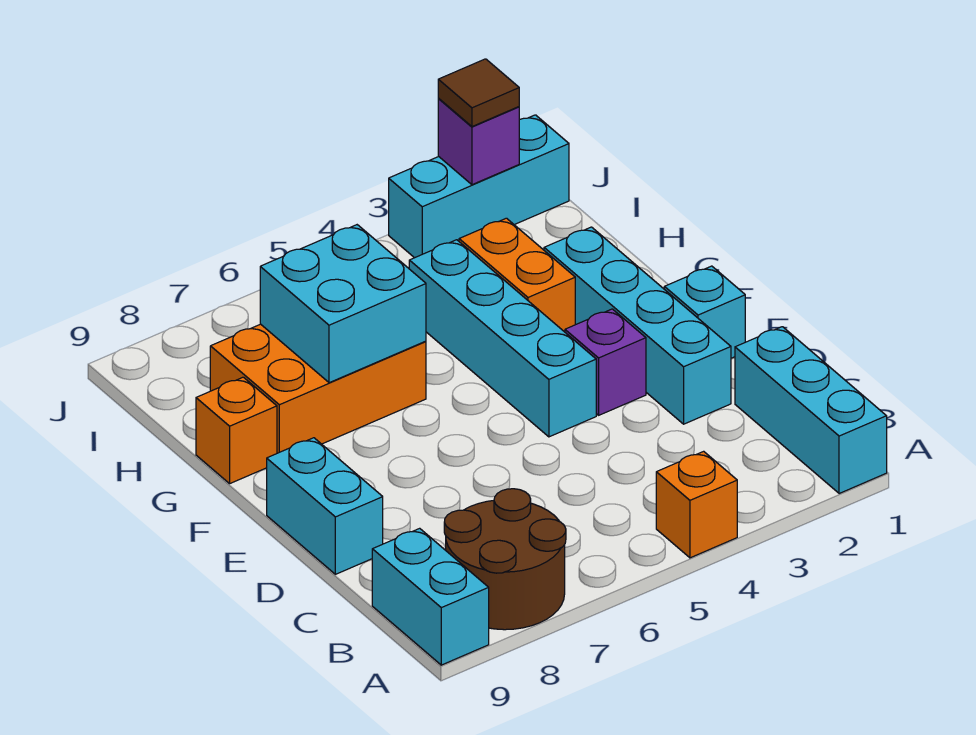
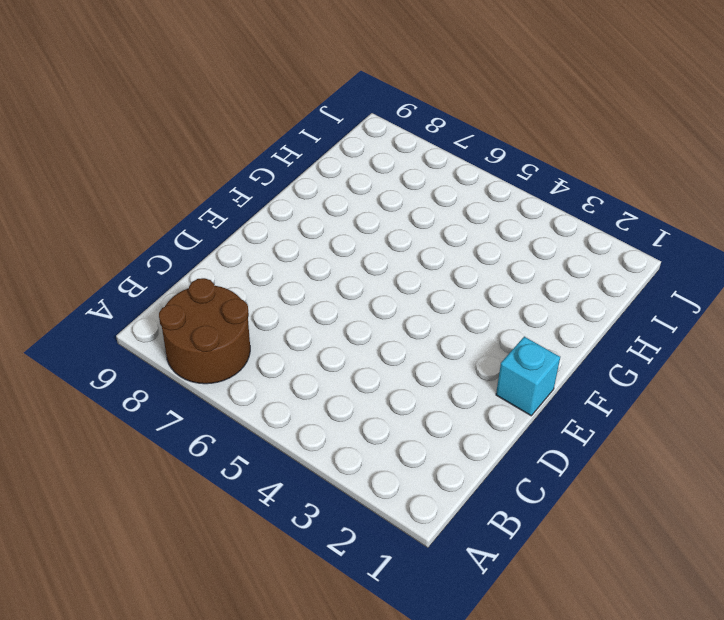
none -> cyan 1x3 brick [735,327,887,494]
none -> orange 1x1 brick [656,451,737,558]
none -> cyan 1x2 brick [372,528,489,665]

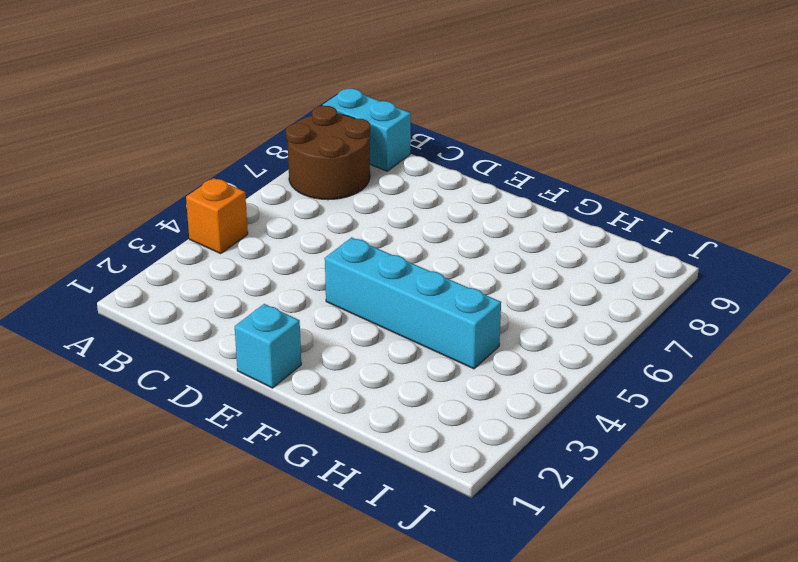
none -> cyan 1x3 brick [735,327,887,494]
none -> cyan 1x4 brick [544,227,731,424]
none -> cyan 1x2 brick [267,438,383,574]

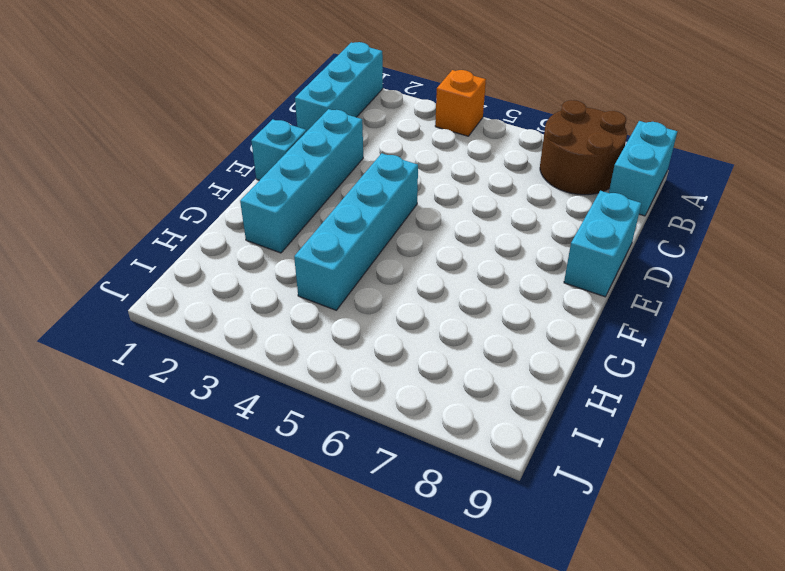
none -> purple 1x1 brick [565,309,646,415]
none -> orange 1x2 brick [459,218,575,332]
none -> orange 2x3 brick [210,324,426,453]

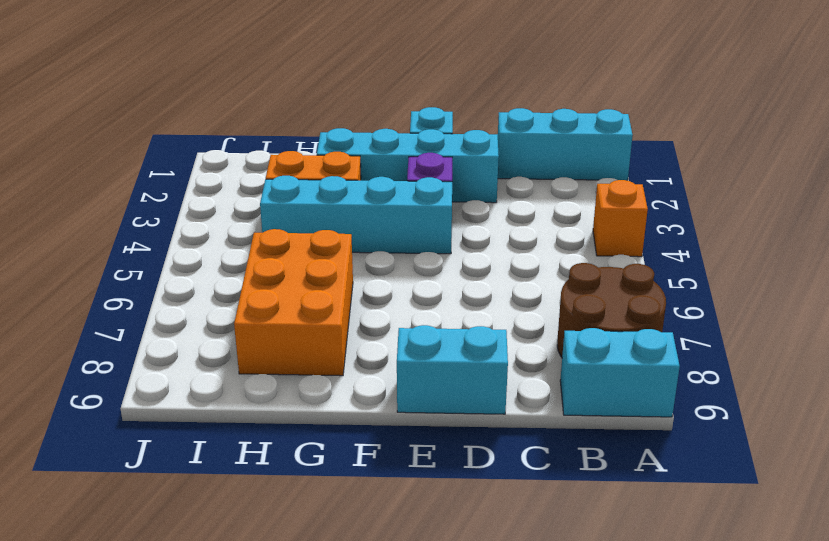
none -> orange 1x1 brick [196,377,277,483]
none -> cyan 1x3 brick [389,115,569,258]
none -> cyan 2x2 brick [260,225,426,383]

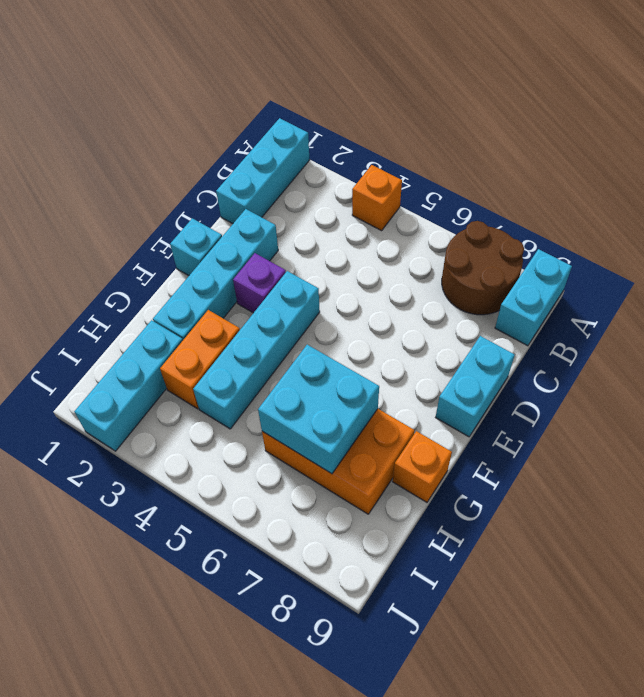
cyan 1x3 brick [74,320,183,451] -> cyan 1x3 brick turned to [389,115,569,258]
none -> purple 1x1 brick [438,99,519,185]
none -> brown 1x1 tile [438,59,519,127]

